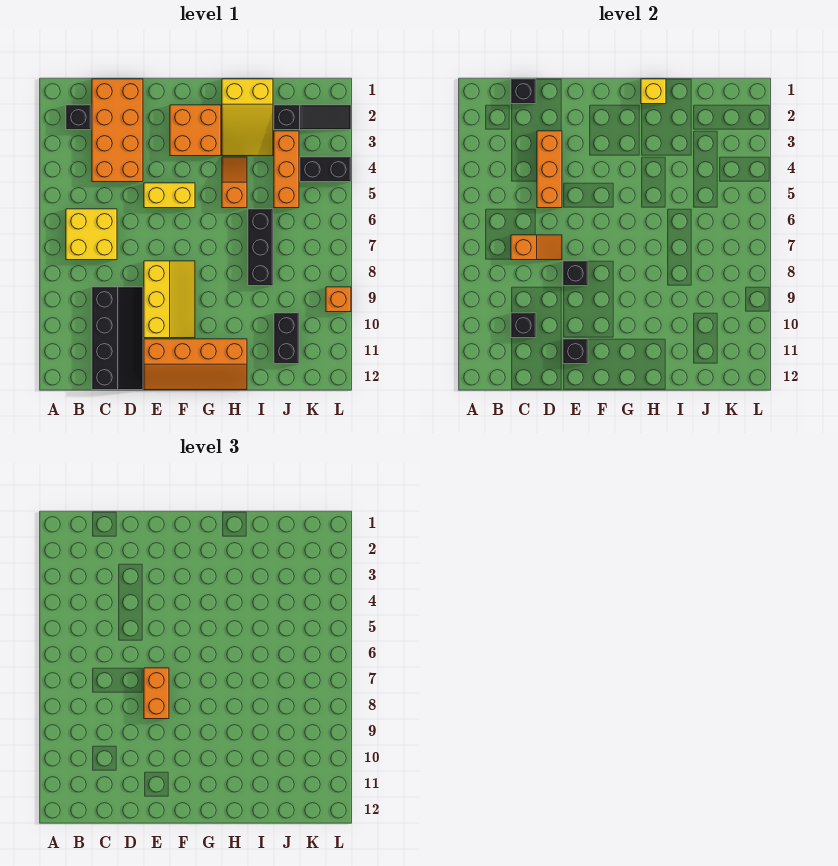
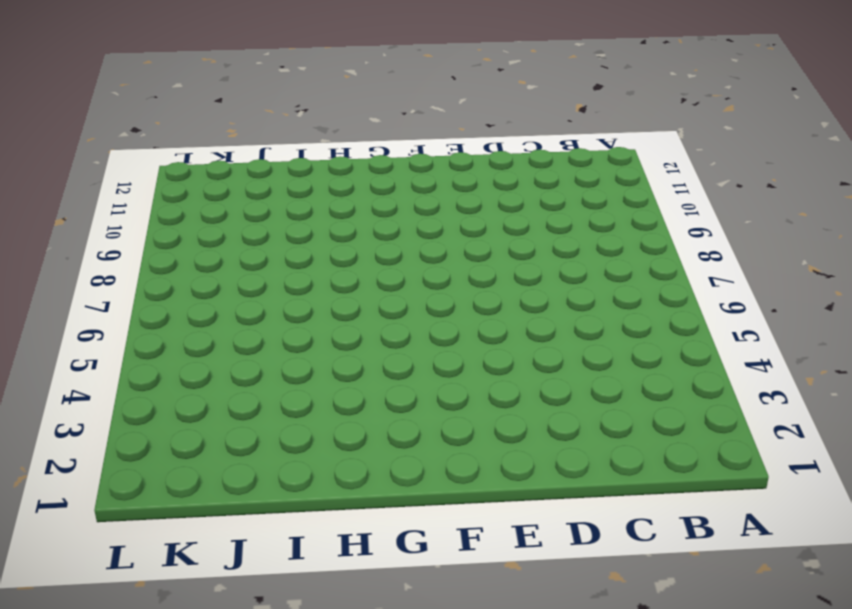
none -> black 1x1 brick [66,105,91,130]
none -> yellow 2x2 brick [66,209,117,260]
none -> orange 2x4 brick [92,79,143,182]

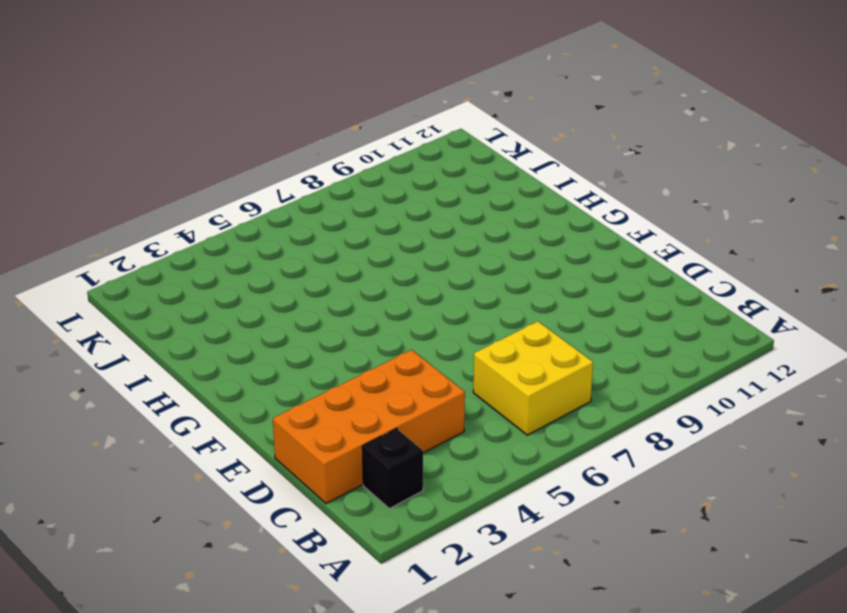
none -> black 2x4 slope [92,287,143,390]
none -> yellow 1x2 brick [144,183,195,208]
none -> yellow 2x3 slope [144,261,195,338]

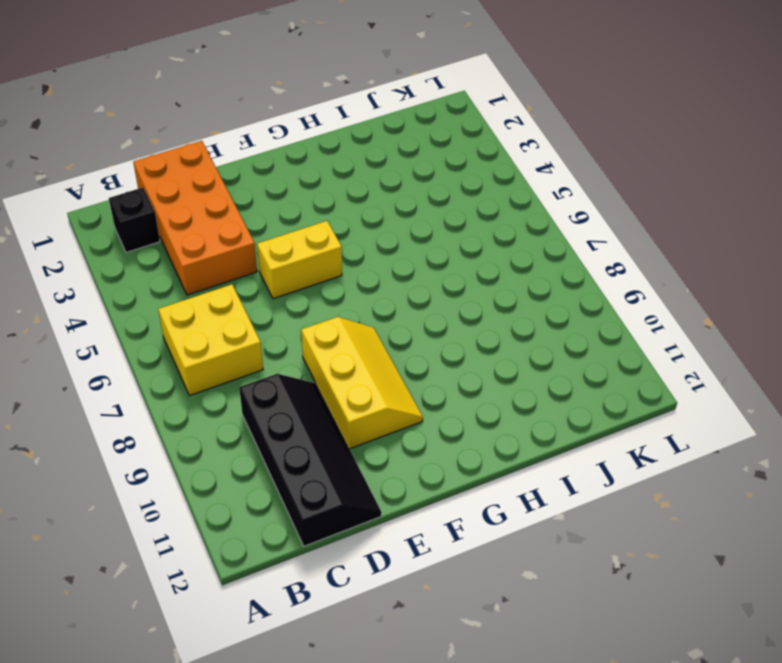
none -> orange 2x4 slope [144,339,247,390]
none -> orange 2x2 brick [170,105,221,156]
none -> yellow 2x3 slope [222,79,273,156]

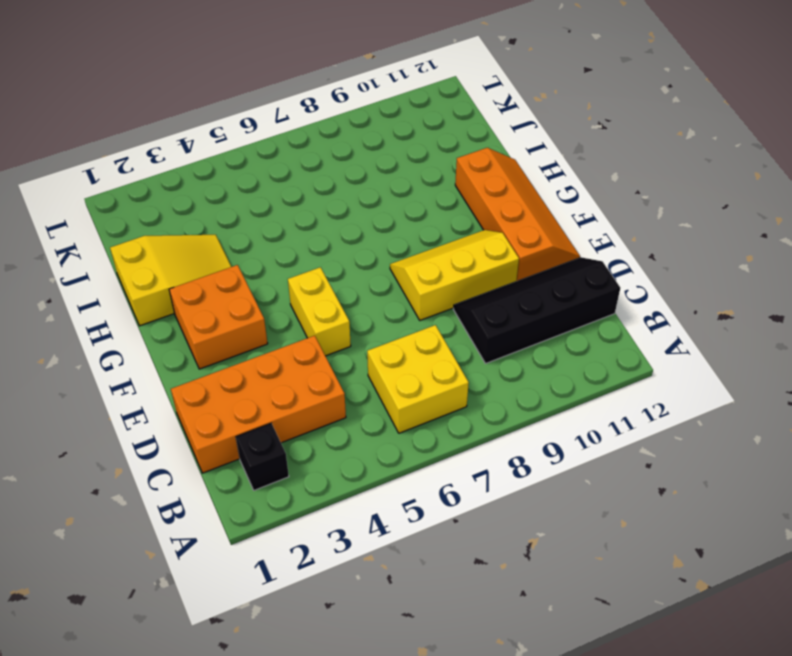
none -> orange 1x2 slope [222,157,247,208]
none -> black 1x3 brick [248,209,273,286]
none -> black 1x3 slope [274,105,351,130]

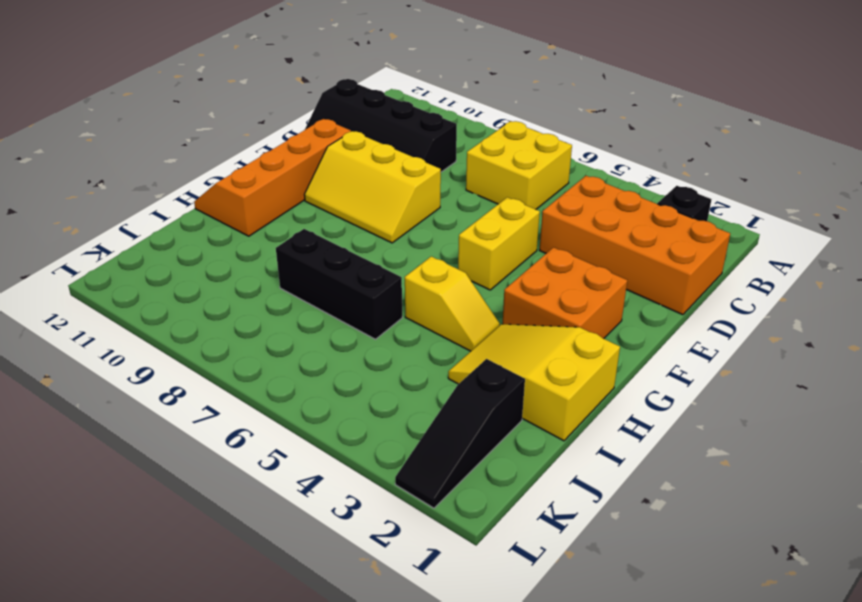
yellow 1x2 slope [405,256,500,351] -> orange 1x2 slope [222,157,247,208]
none -> orange 1x3 brick [274,131,299,208]
none -> black 1x2 brick [274,313,299,364]
none -> black 1x2 brick [300,157,351,182]

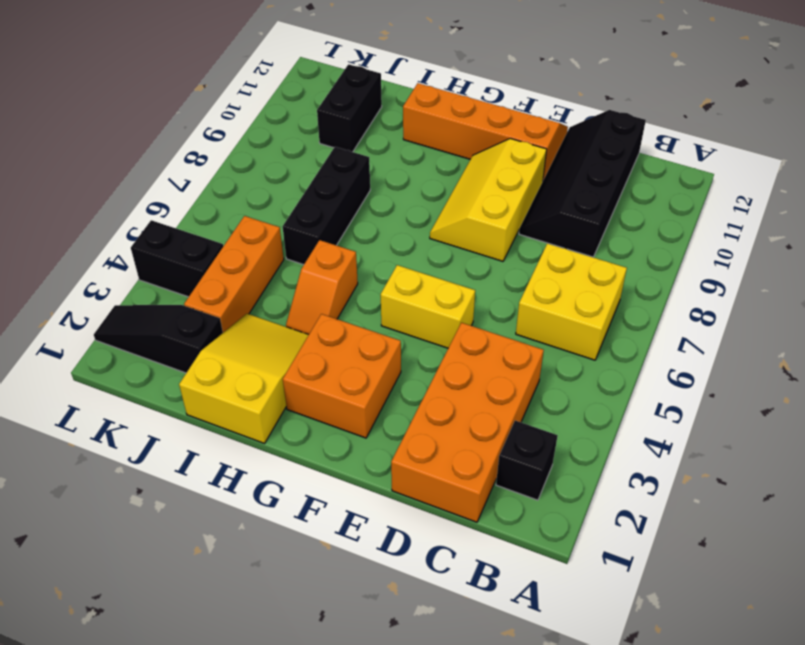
none -> orange 1x1 brick [326,287,351,312]
none -> black 1x1 brick [511,79,536,104]
none -> orange 1x2 slope [511,235,562,260]

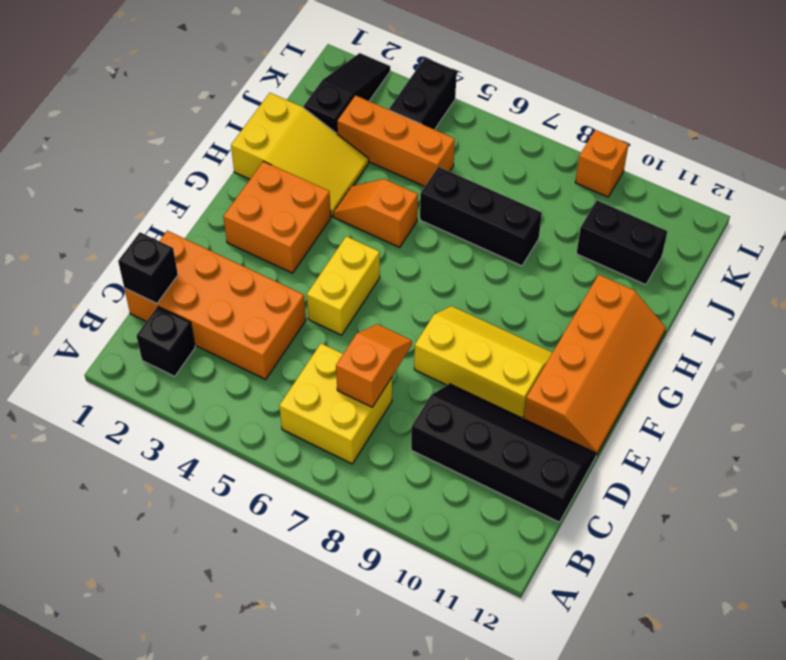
none -> black 1x1 brick [511,313,536,338]
none -> orange 1x3 brick [537,131,562,208]
none -> black 1x1 brick [563,261,588,286]

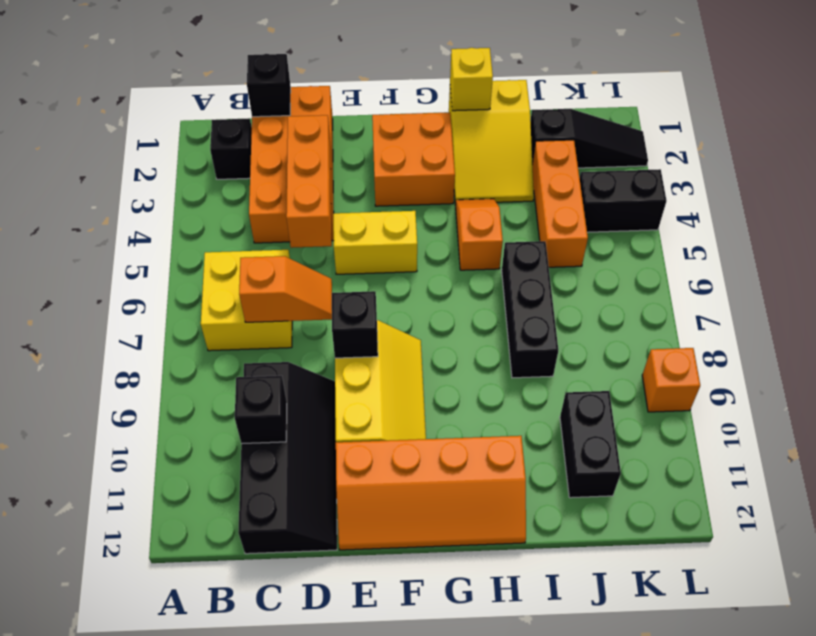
none -> black 1x1 brick [563,339,588,364]
none -> orange 1x2 brick [144,668,169,719]

